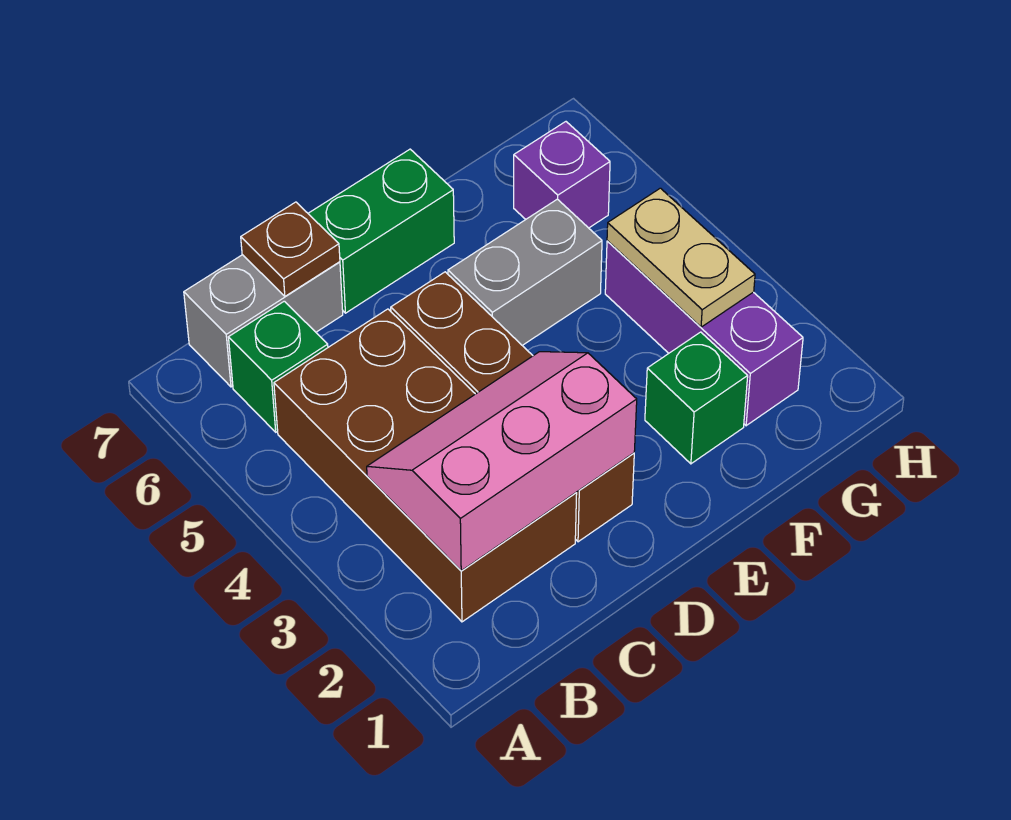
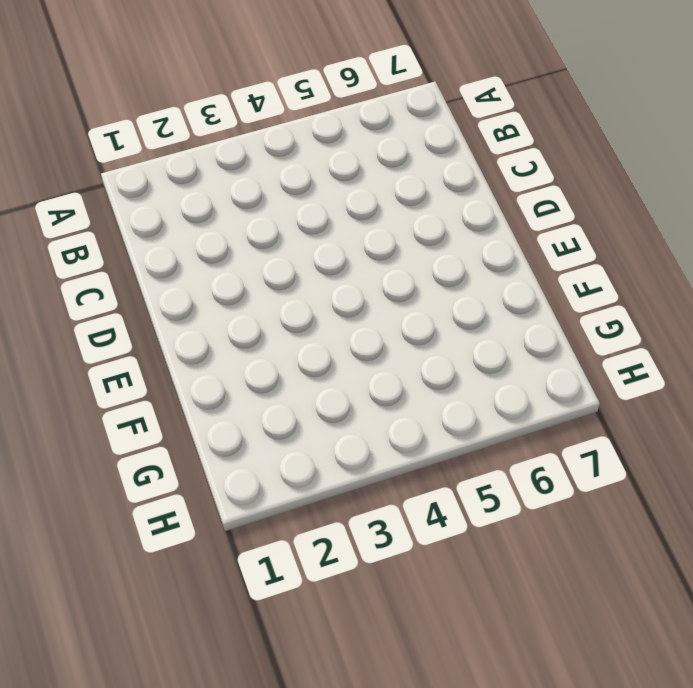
none -> brown 2x4 brick [274,309,577,622]
none -> green 1x1 brick [229,301,328,432]
none -> grey 1x2 brick [184,255,343,387]

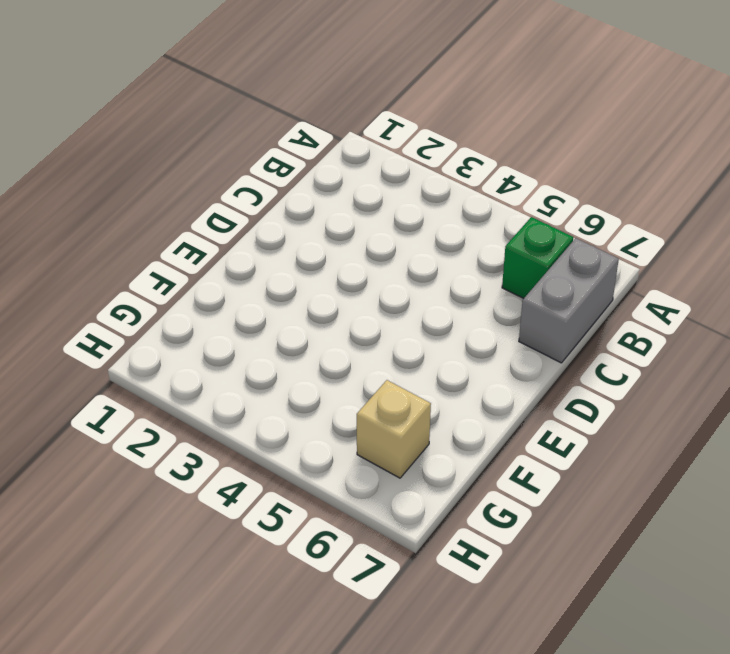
tan 1x1 brick [357,380,431,478] -> purple 1x1 brick [514,122,610,228]
none -> brown 2x4 brick [274,309,577,622]
none -> brown 1x4 brick [391,272,634,542]
none -> green 1x2 brick [308,149,454,313]

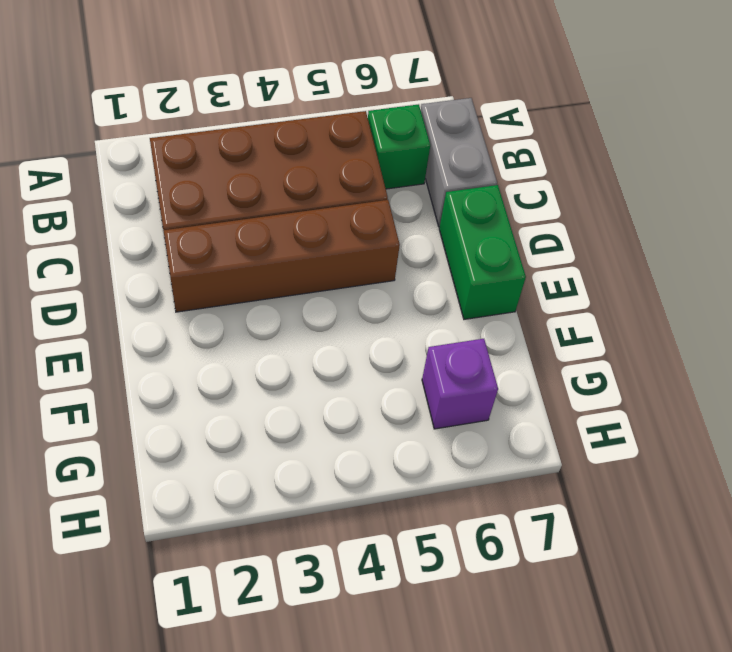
none -> grey 1x2 brick [448,199,602,345]
none -> green 1x1 brick [645,332,748,464]
none -> purple 1x3 brick [605,241,803,426]

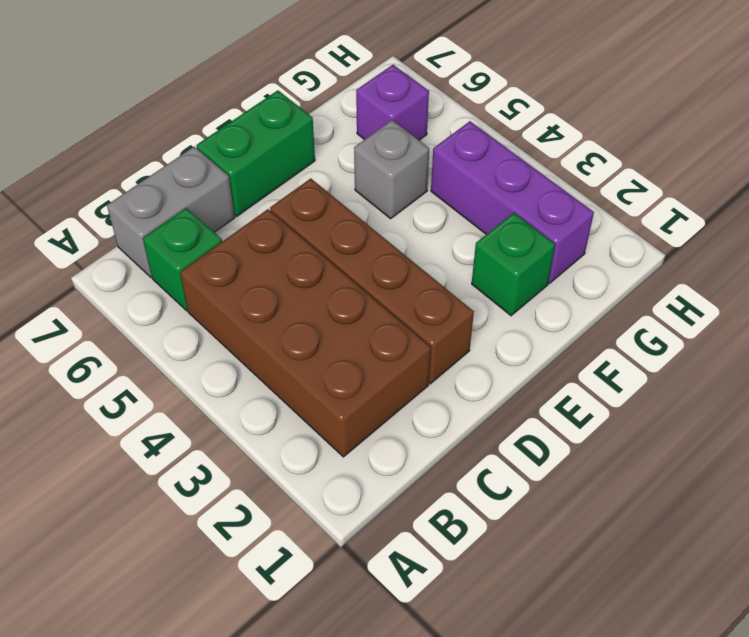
grey 1x1 brick [354,120,429,219] -> grey 1x2 brick [448,199,602,345]
none -> pink 2x3 slope [367,352,637,571]
none -> brown 1x1 plate [241,202,340,296]
none -> tan 1x2 plate [607,188,755,327]

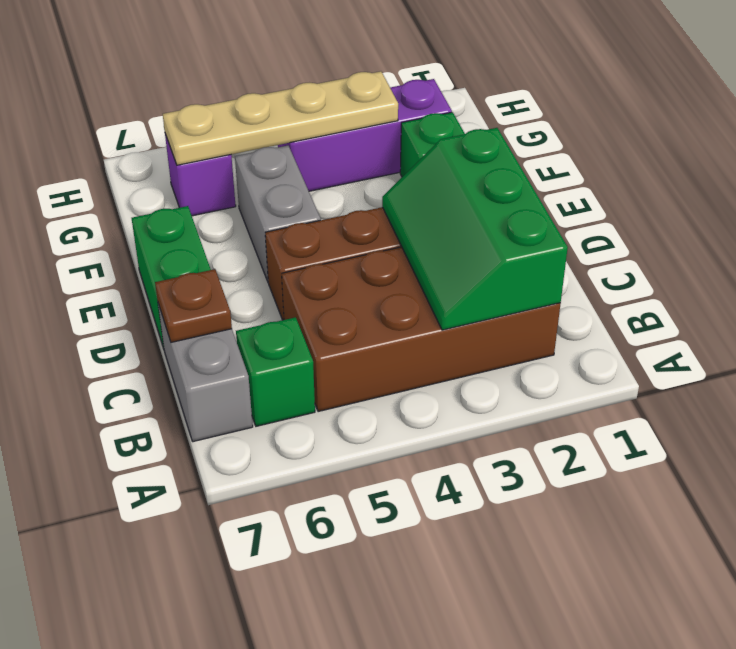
green 2x3 slope [382,128,568,330] -> pink 2x3 slope [367,352,637,571]
tan 1x4 plate [163,71,398,165] -> tan 1x2 plate [607,188,755,327]

